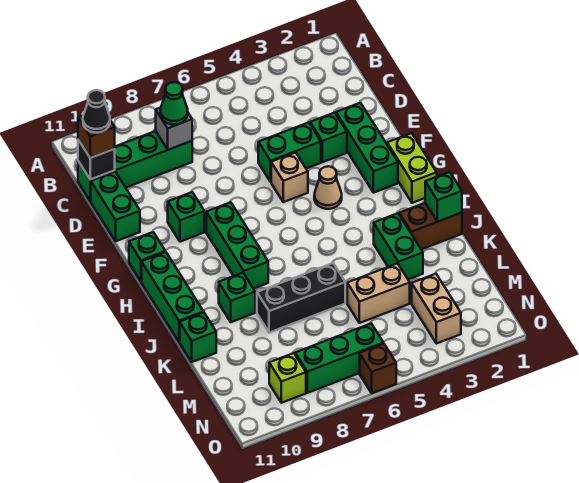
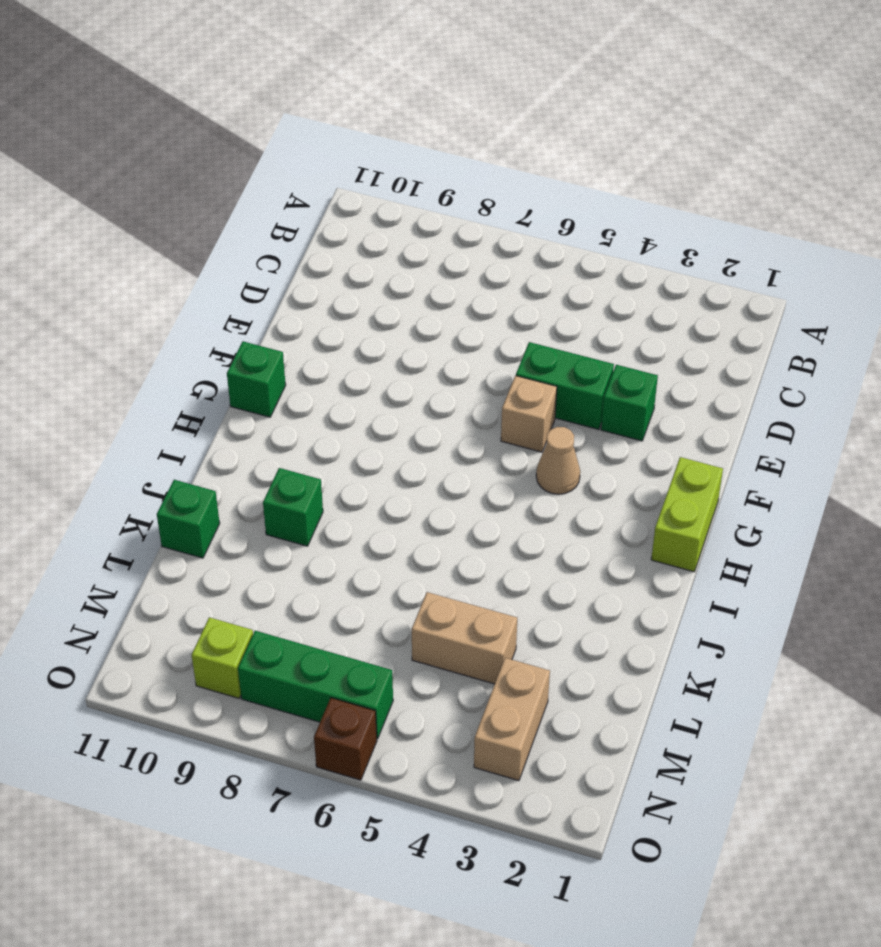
none -> green 1x4 brick [78,131,192,201]
none -> green 1x2 brick [91,172,140,241]
none -> green 1x3 brick [336,103,398,193]

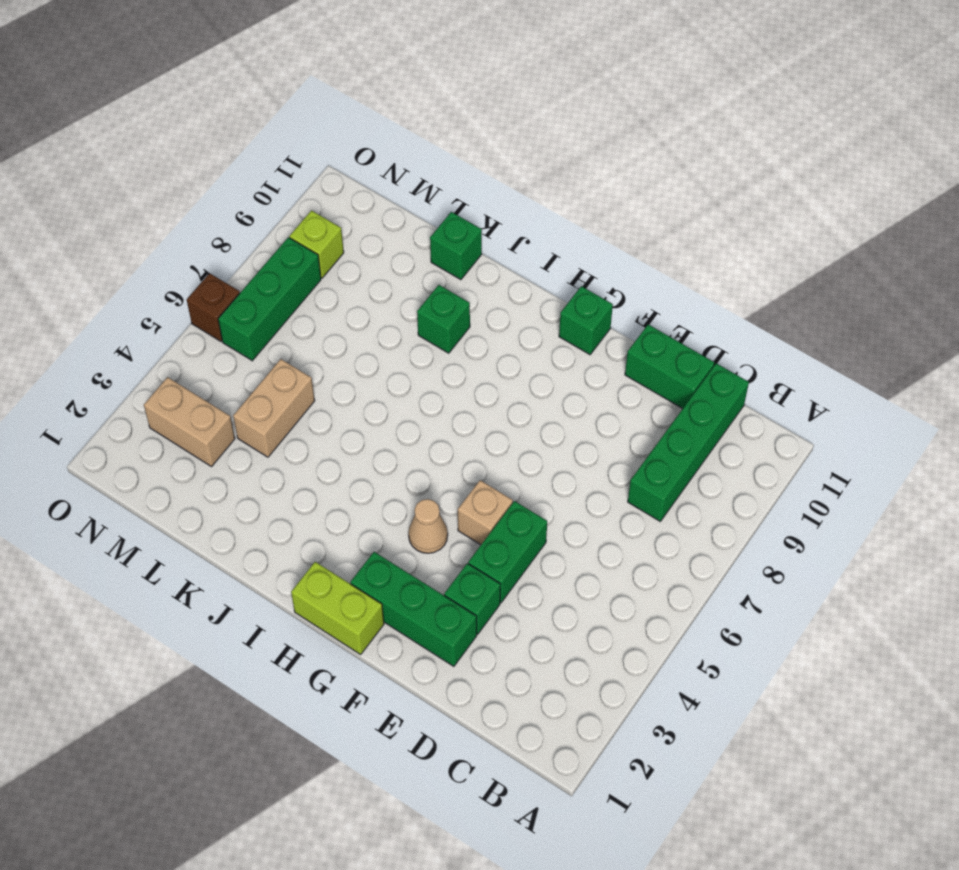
none -> green 1x1 brick [168,192,204,242]
none -> green 1x3 brick [206,202,268,289]
none -> green 1x3 brick [142,252,204,342]

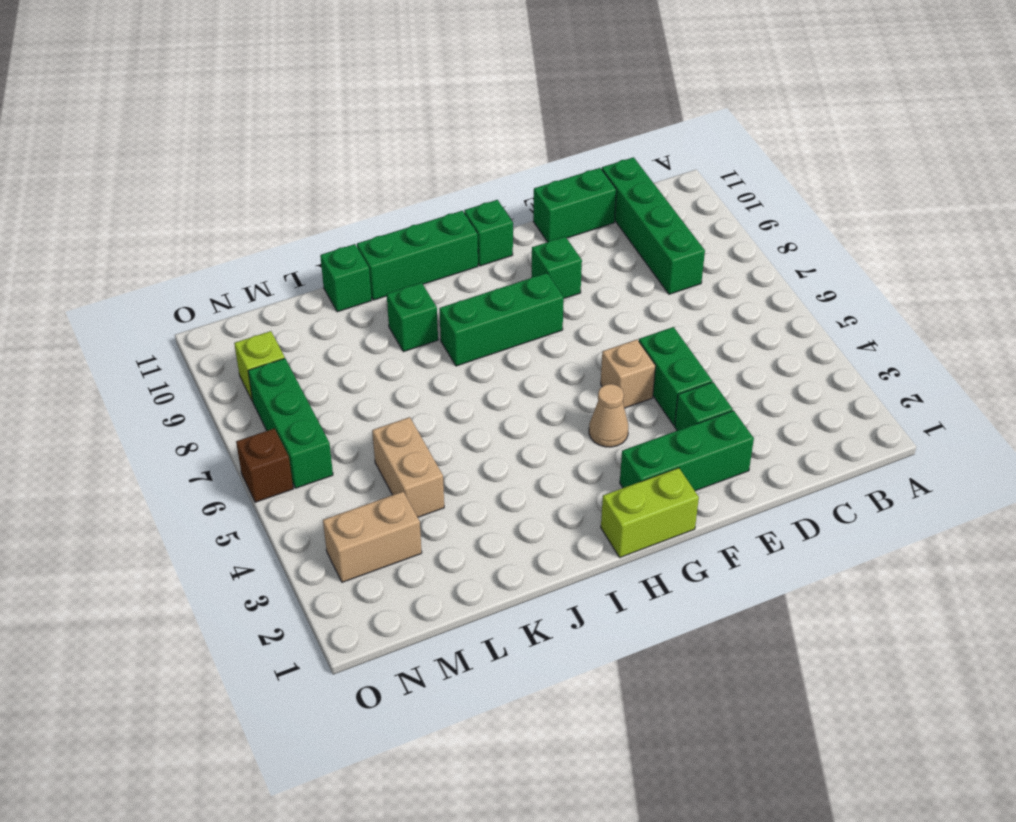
none -> brown 1x2 brick [399,203,462,249]
none -> green 1x2 brick [374,213,423,279]
none -> black 1x3 brick [257,263,345,333]

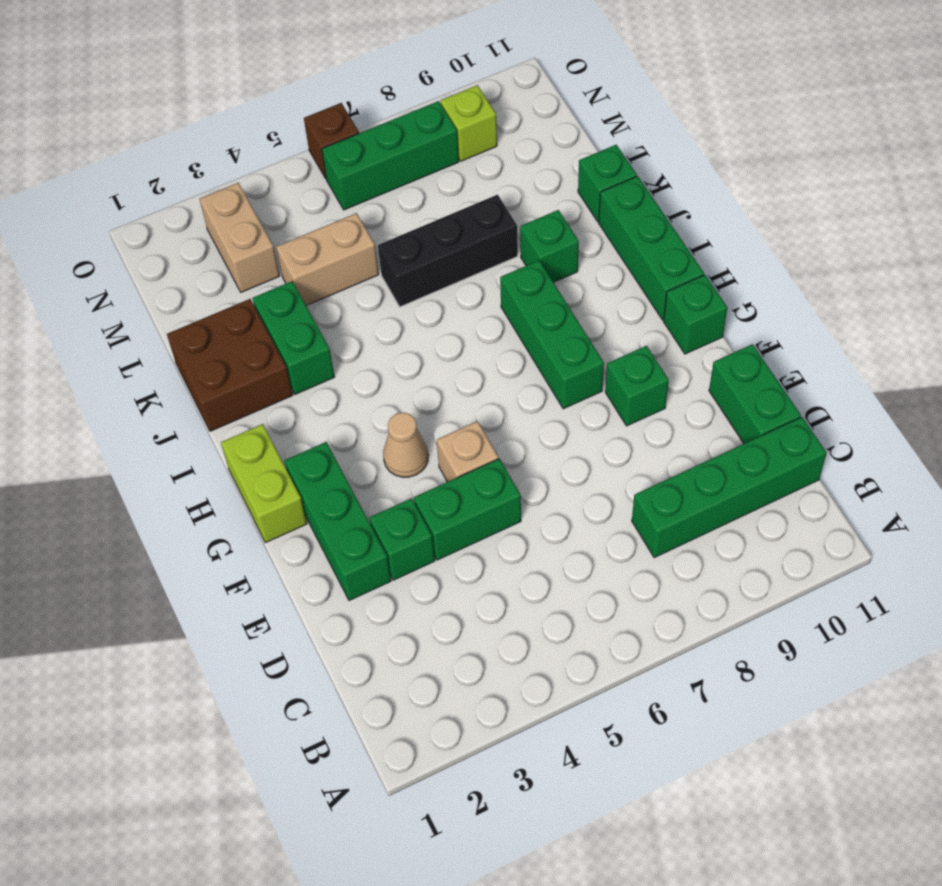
brown 2x2 brick [167,299,293,431] -> brown 1x2 brick [399,203,462,249]
none -> grey 1x1 brick [156,108,192,150]
none -> black 1x1 brick [78,140,115,180]
none -> green 1x1 brick [425,172,462,222]

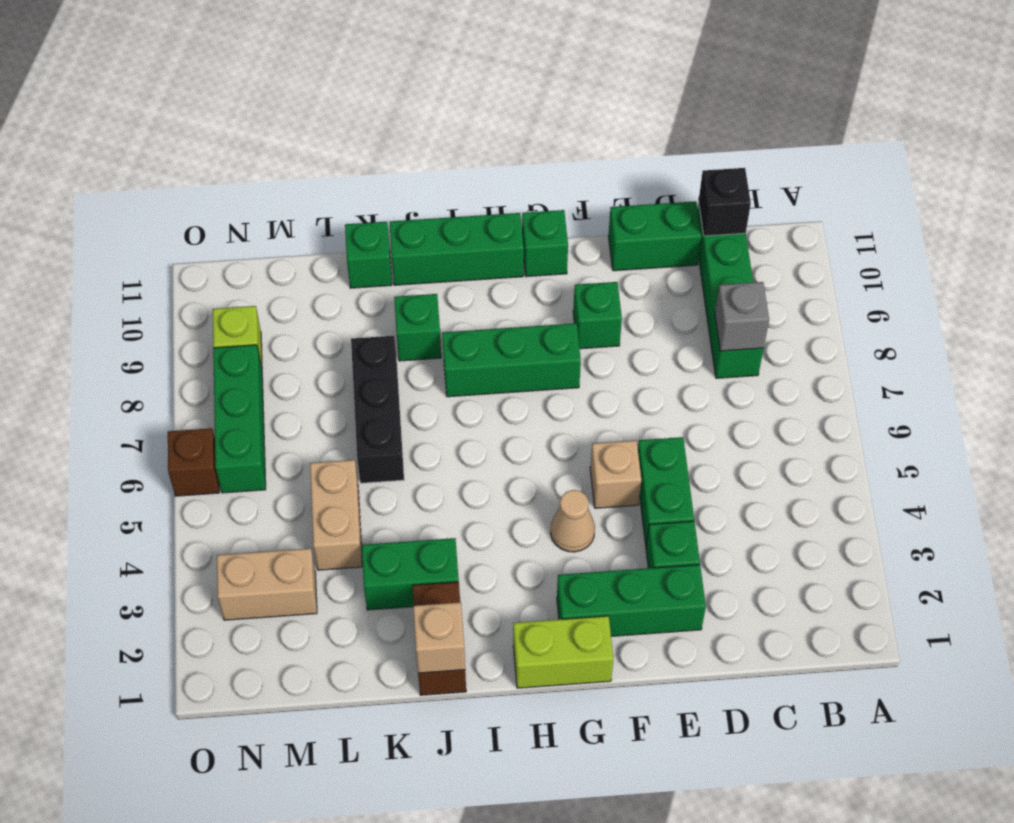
tan 1x1 brick [413,602,465,673] -> green 1x1 brick [425,172,462,222]
none -> green 1x1 cone [160,82,188,125]
none -> brown 1x1 brick [78,116,115,158]
none -> black 1x1 cone [83,90,110,133]

